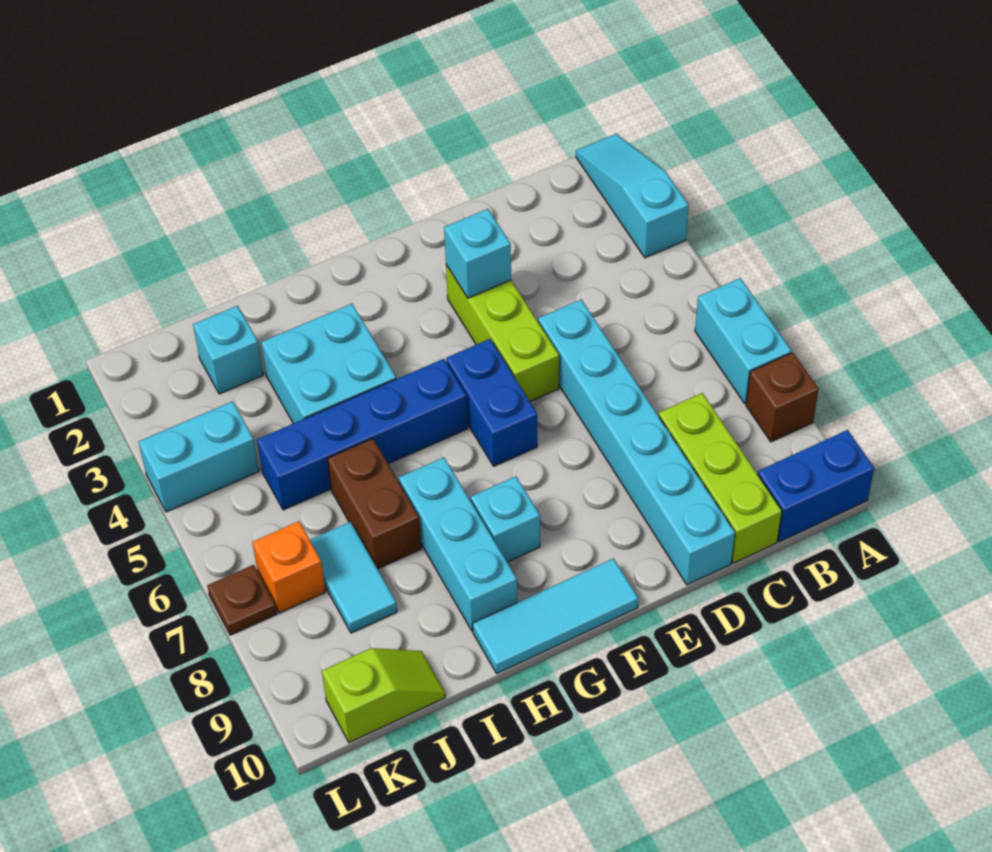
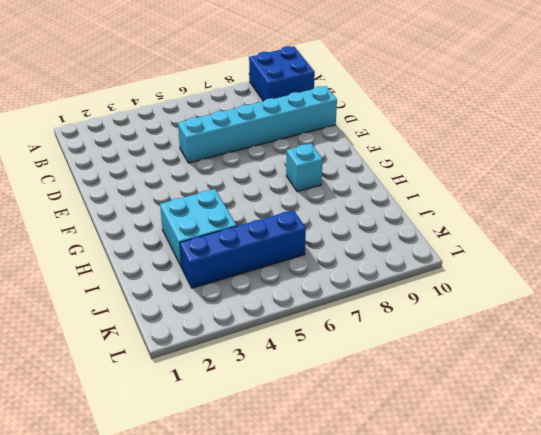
blue 2x2 brick [249,46,315,101] -> blue 1x2 brick [758,430,874,542]
blue 1x4 brick [180,210,306,288] -> blue 1x4 brick turned to [257,359,468,510]
none -> cyan 1x3 slope [576,134,689,258]
none -> cyan 1x2 brick [695,278,792,403]
none -> brown 1x1 brick [746,353,819,442]

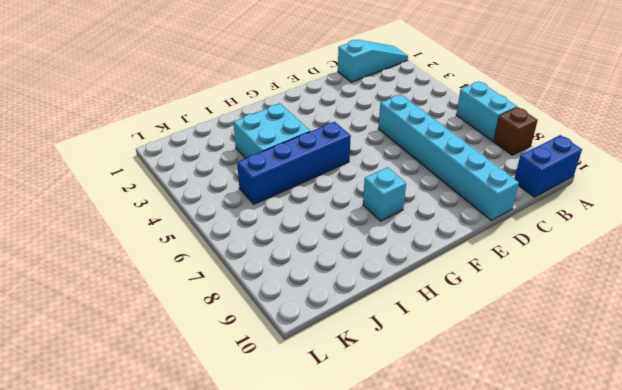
cyan 1x3 slope [338,40,408,82] -> cyan 1x3 slope turned to [576,134,689,258]
none -> lime 1x3 brick [659,393,782,563]
none -> lime 1x3 brick [446,265,559,401]
none -> blue 1x2 brick [446,339,537,466]

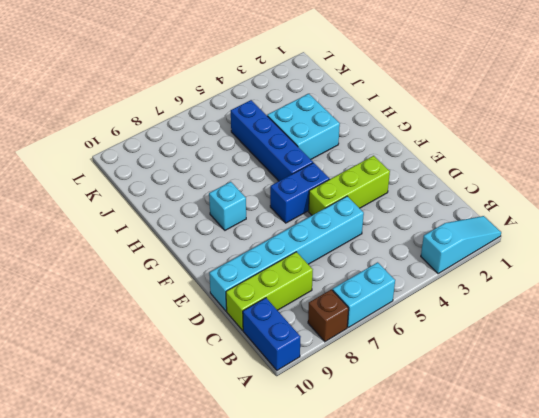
none -> cyan 1x3 tile [473,558,638,673]
none -> cyan 1x3 brick [399,457,517,631]
none -> brown 1x2 brick [327,439,421,569]

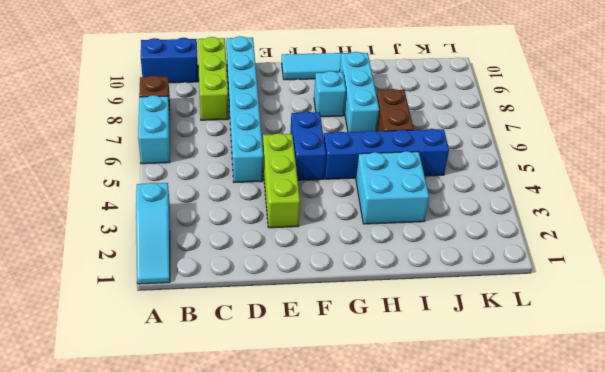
none -> cyan 1x1 brick [193,306,263,394]
none -> cyan 1x2 tile [310,522,397,633]
none -> lime 1x2 slope [322,648,445,743]

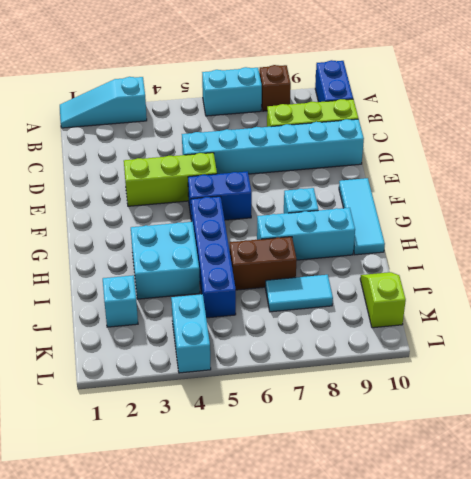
none -> orange 1x1 brick [252,521,325,613]
none -> brown 1x1 plate [207,565,277,635]
none -> cyan 1x1 brick [444,209,511,298]

